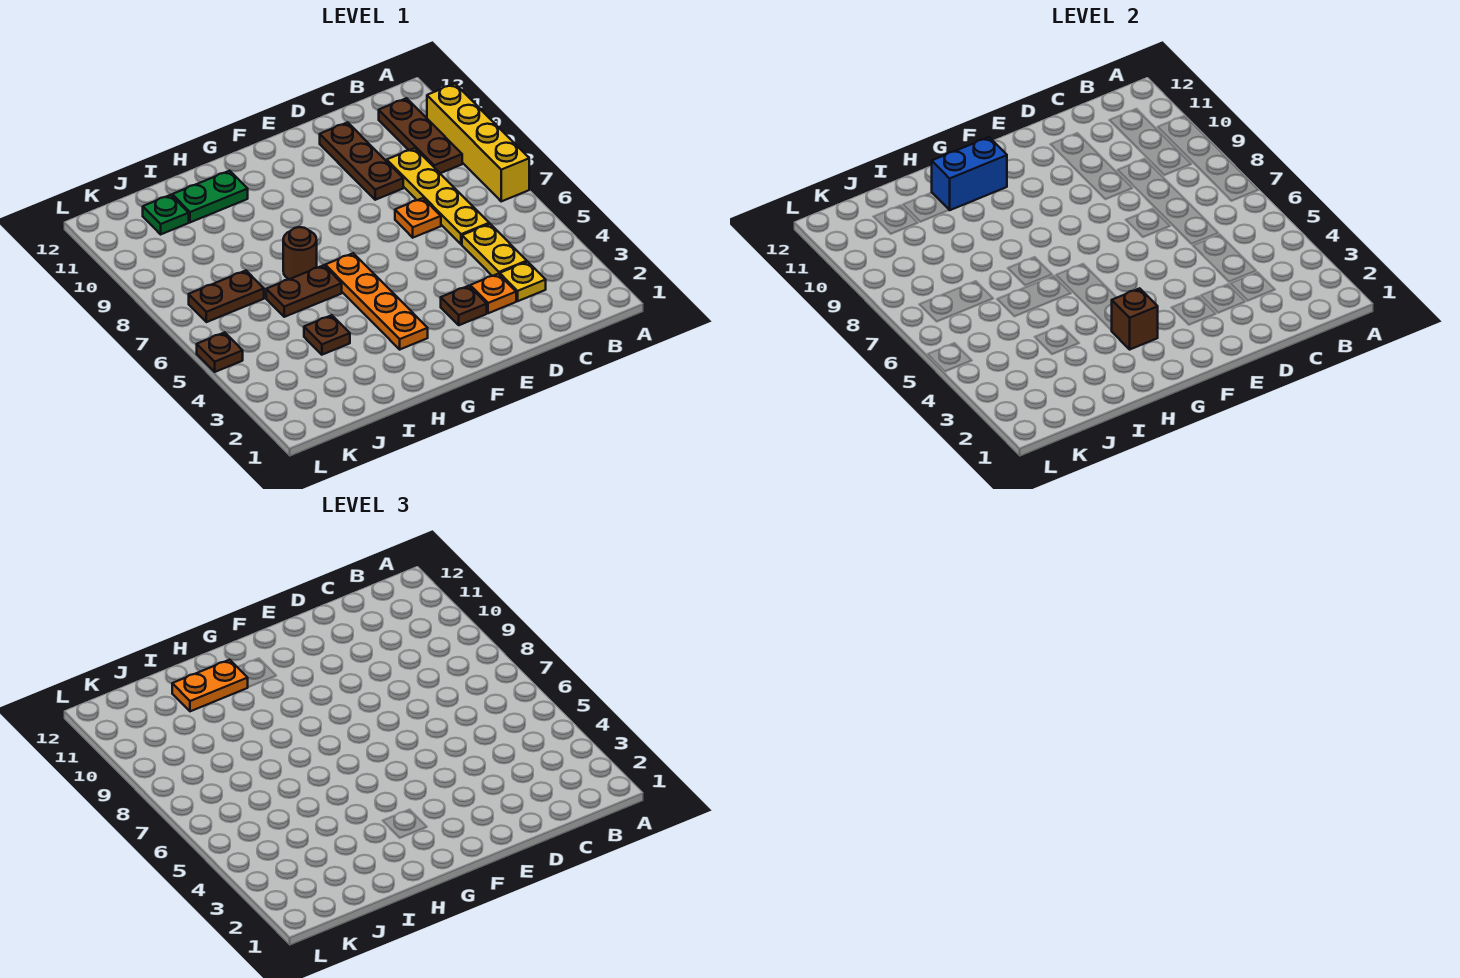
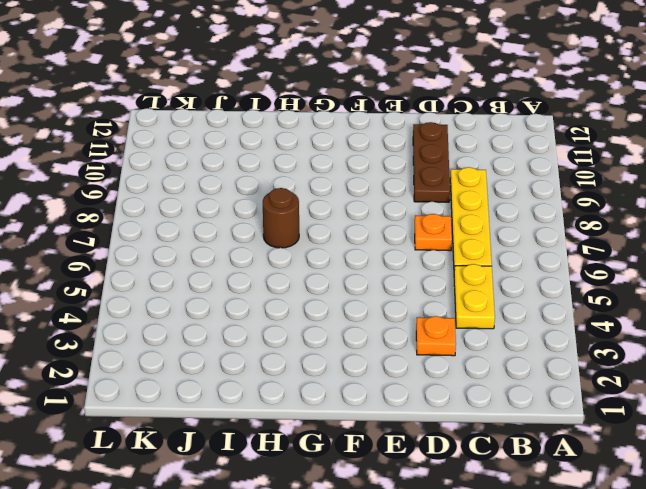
none -> yellow 1x4 brick [427,84,529,201]
none -> brown 1x3 plate [379,98,462,173]
none -> yellow 1x1 plate [500,262,546,301]

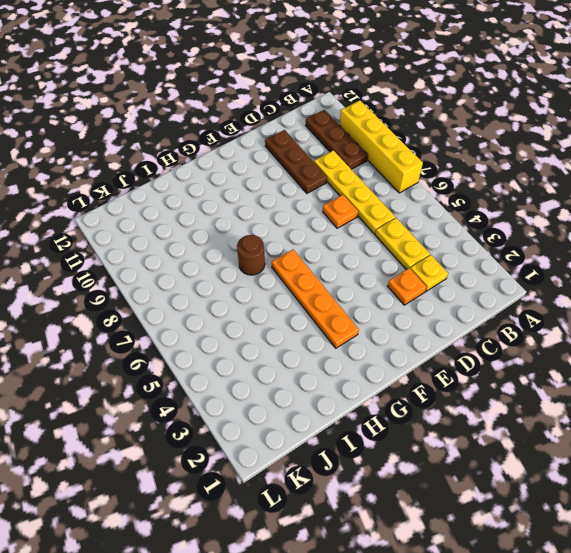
none -> brown 1x1 plate [441,286,487,325]
none -> brown 1x2 plate [266,265,342,317]
none -> green 1x2 plate [172,171,248,222]

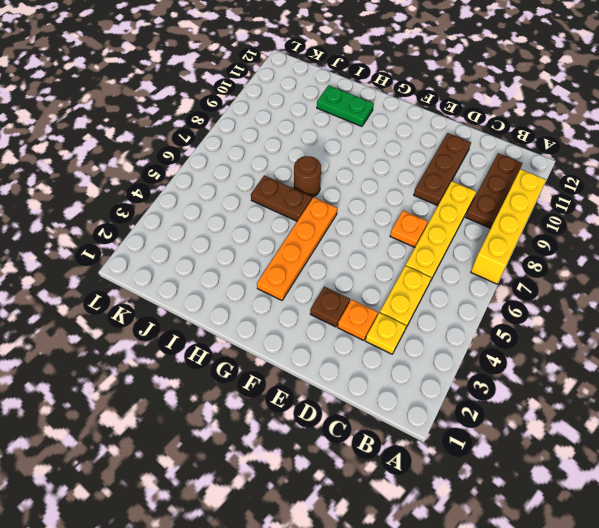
none -> brown 1x1 plate [304,315,350,355]
none -> brown 1x2 plate [189,271,264,322]
none -> green 1x1 plate [143,195,189,234]

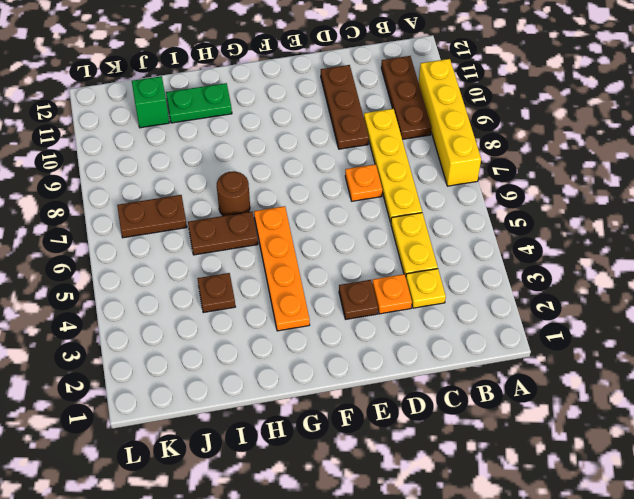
green 1x1 brick [132,76,169,128] -> green 1x1 plate [143,195,189,234]
none -> brown 1x1 plate [197,332,243,372]
none -> brown 1x1 brick [1112,288,1158,349]
none -> blue 1x2 brick [931,137,1007,210]

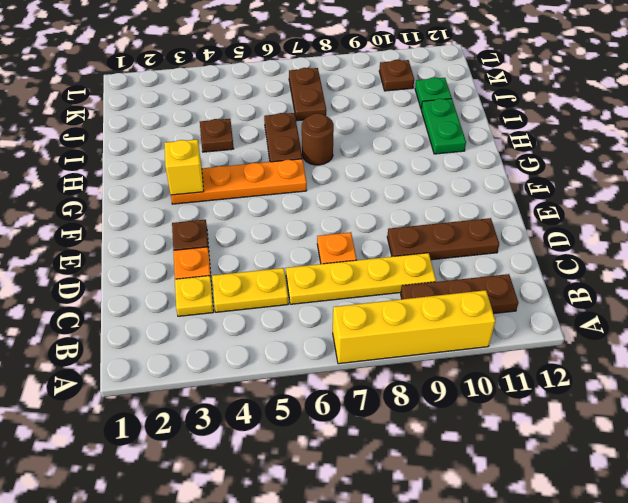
yellow 1x1 brick [164,139,204,195] -> brown 1x1 brick [1112,288,1158,349]
brown 1x1 plate [379,60,414,91] -> brown 1x1 plate moved to [197,332,243,372]
none -> blue 1x2 brick [931,137,1007,210]
none -> orange 1x2 plate [172,660,248,711]

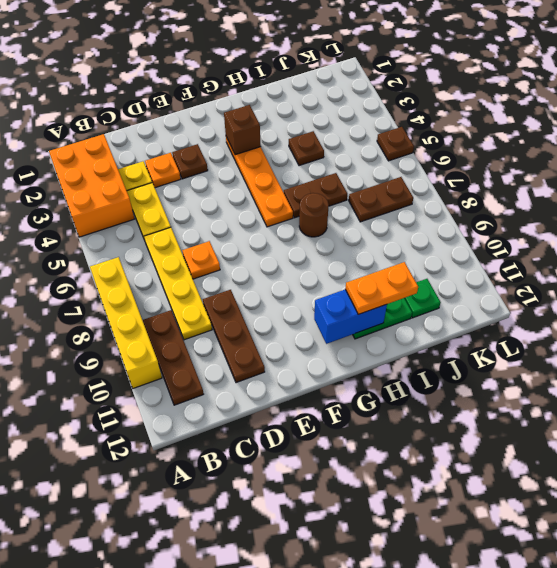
orange 2x3 brick [49,134,134,237] -> none

